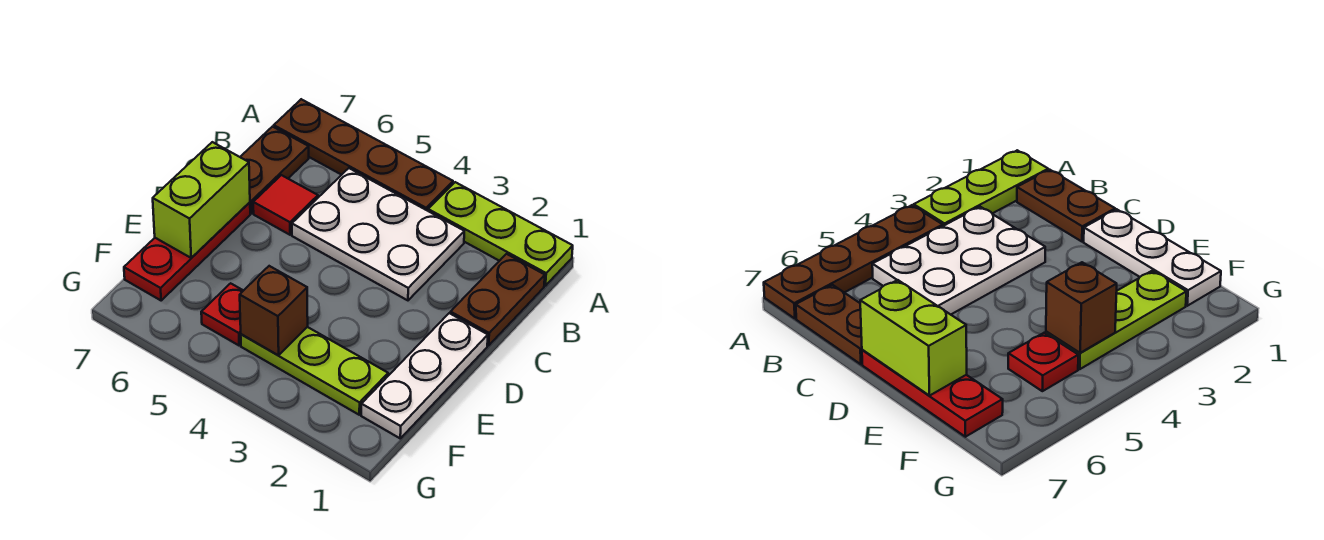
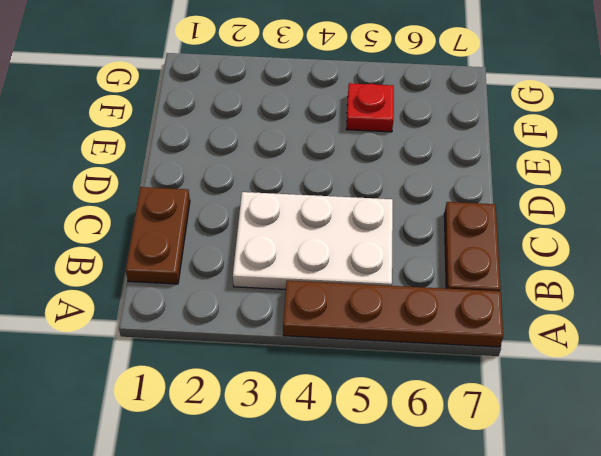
none -> lime 1x3 plate [428,182,573,286]
none -> red 1x1 tile [253,175,318,235]
none -> white 1x3 plate [361,313,488,438]

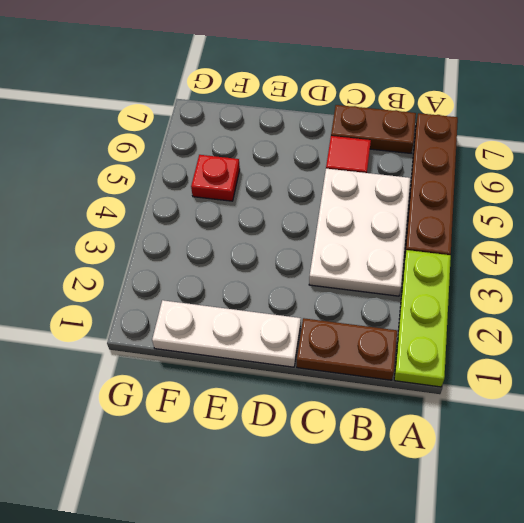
none -> red 1x3 plate [124,202,250,300]
none -> lime 1x3 plate [241,327,388,415]
none -> lime 1x2 brick [153,142,250,258]

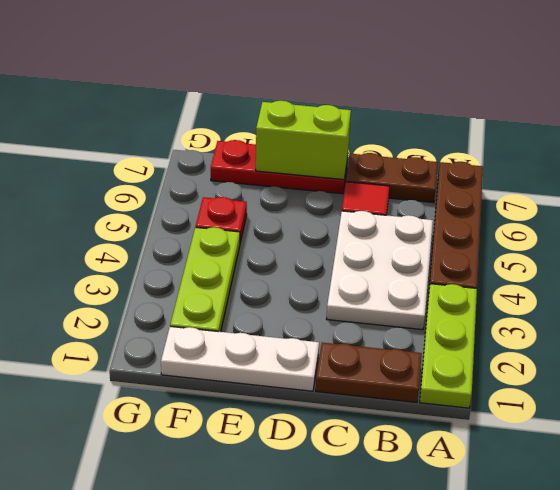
none -> brown 1x1 brick [240,266,308,355]

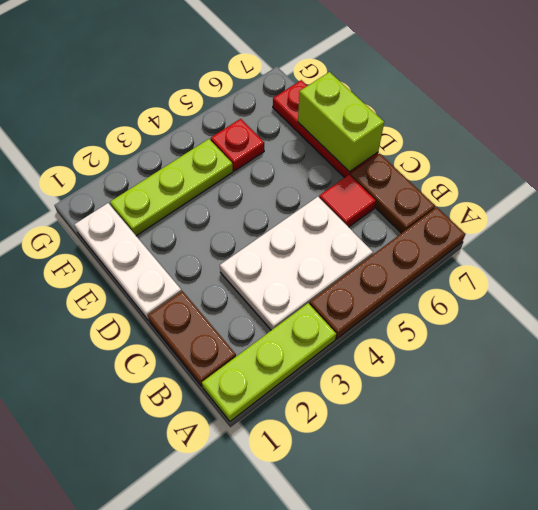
none -> brown 1x1 brick [240,266,308,355]

